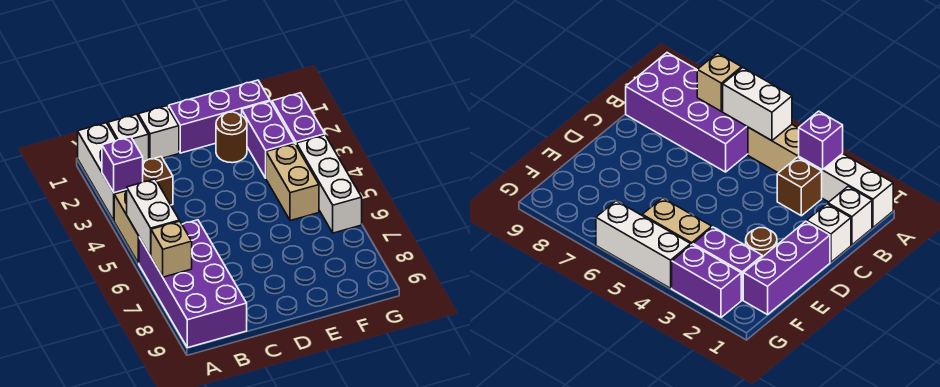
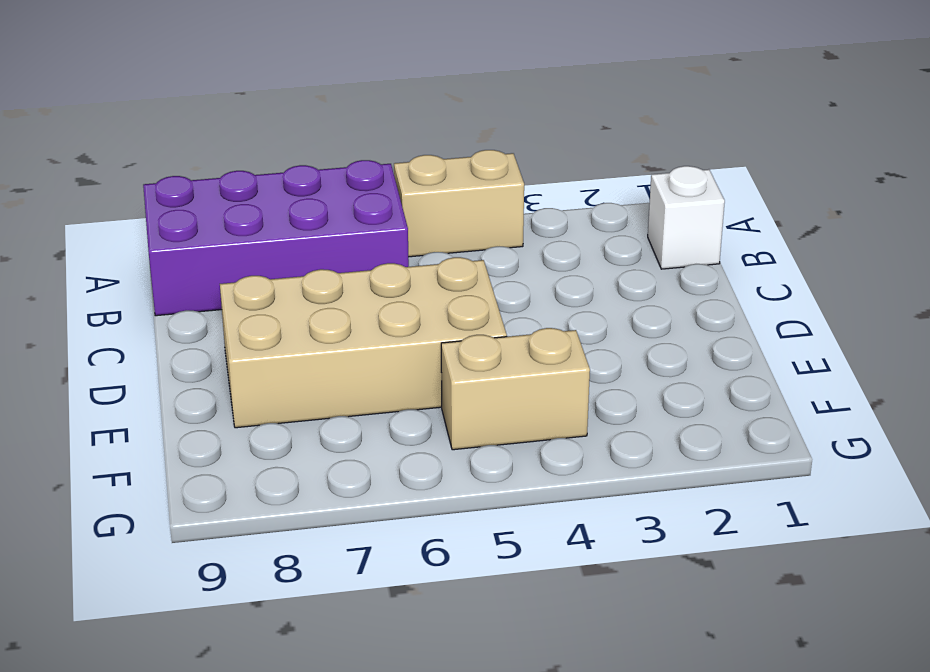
tan 2x4 brick [220,257,507,428] -> none
none -> white 1x3 brick [78,123,127,220]
none -> brown 1x1 brick [143,157,173,205]
none -> white 1x1 brick [138,106,179,159]

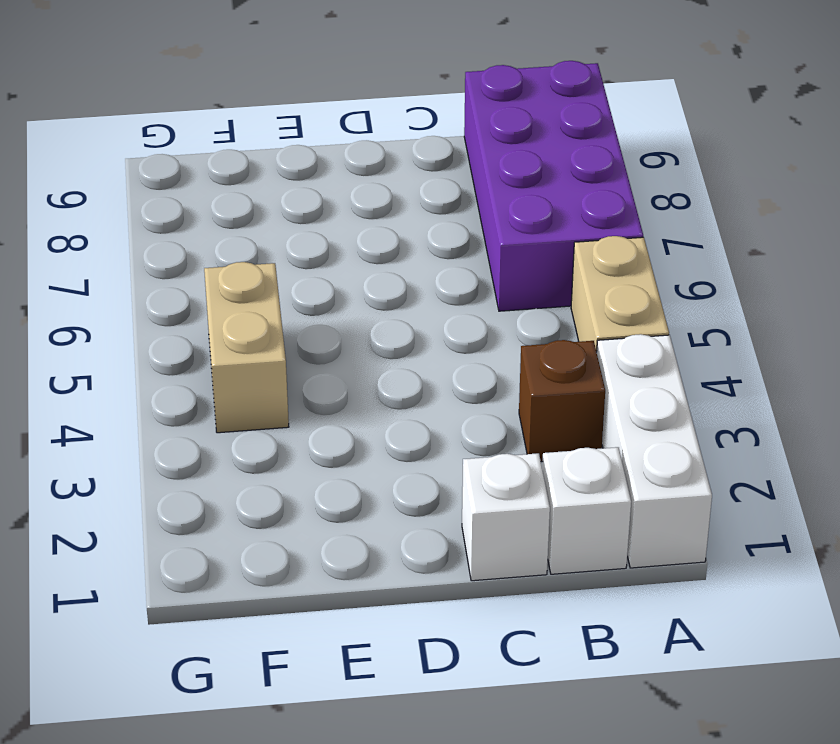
none -> purple 1x3 brick [169,80,270,153]
none -> brown 1x1 round brick [216,112,247,163]
none -> purple 1x2 brick [242,101,294,178]

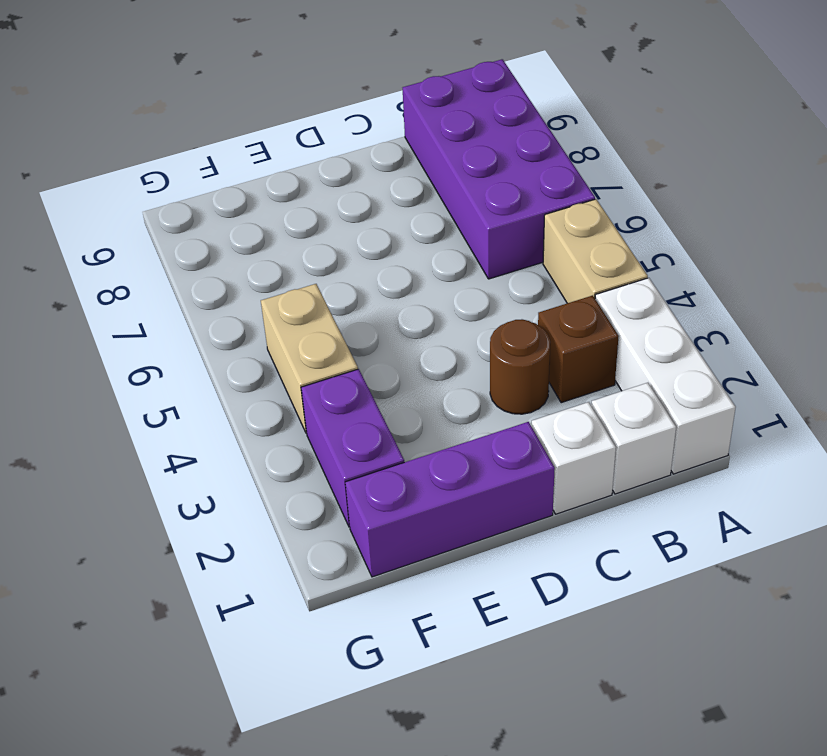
brown 1x1 round brick [490,319,550,414] -> brown 1x1 round brick moved to [216,112,247,163]
none -> purple 1x2 brick [272,93,325,146]
none -> white 1x3 brick [297,135,362,233]
none -> purple 1x1 brick [102,137,143,193]

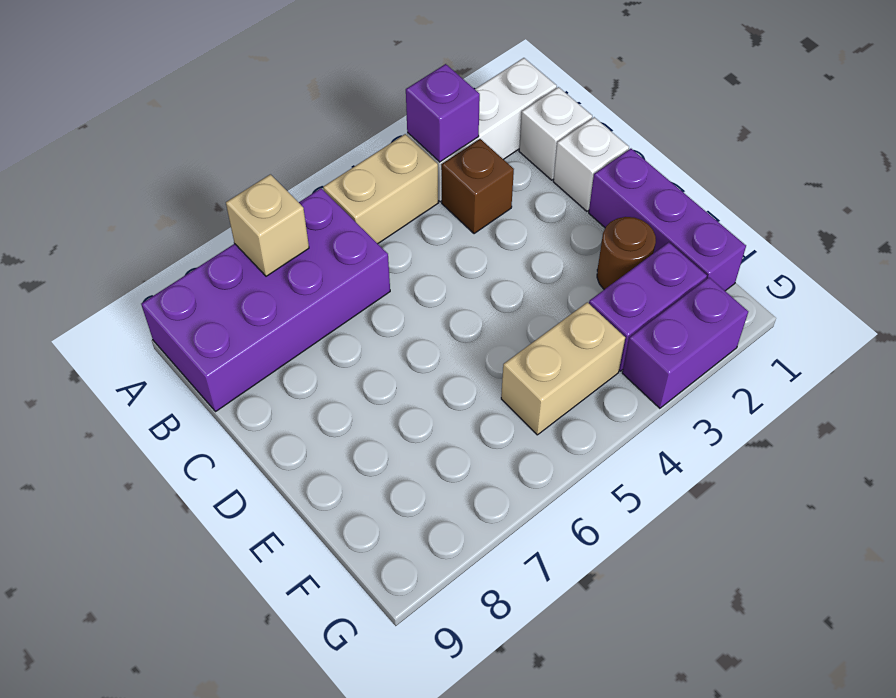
none -> white 1x3 brick [297,135,362,233]
none -> white 1x2 brick [126,179,179,256]

